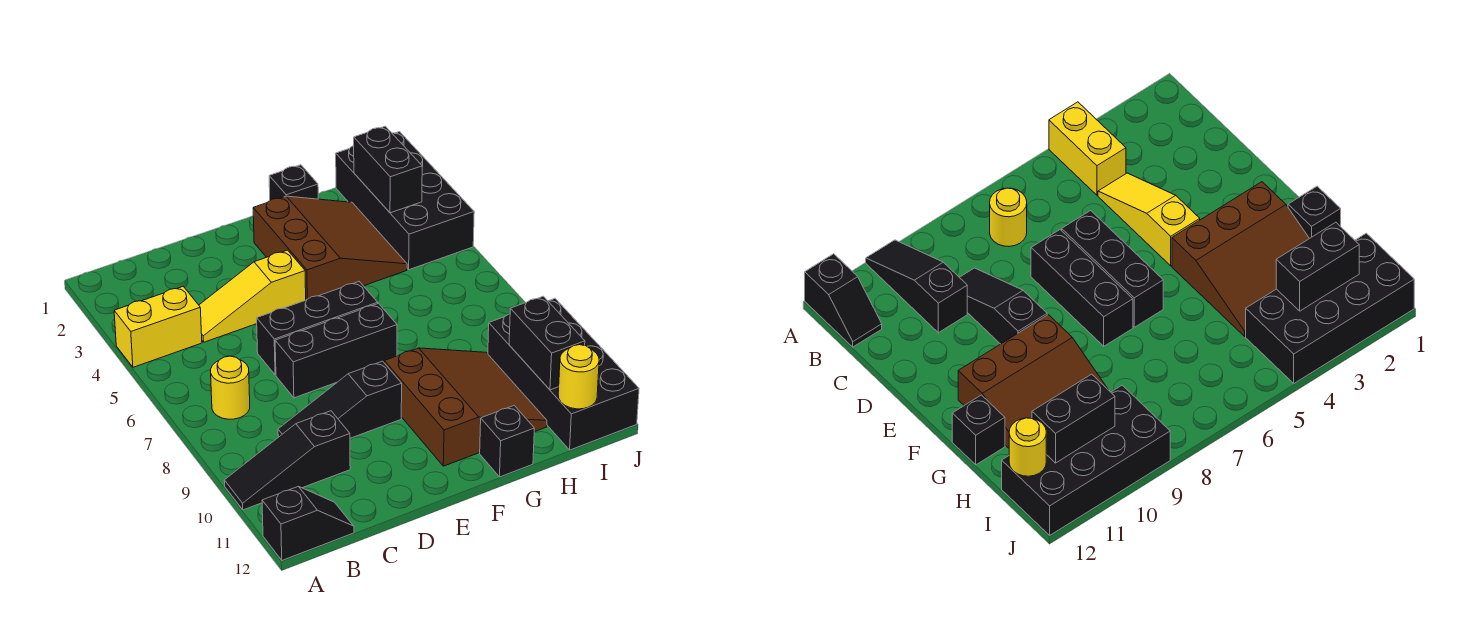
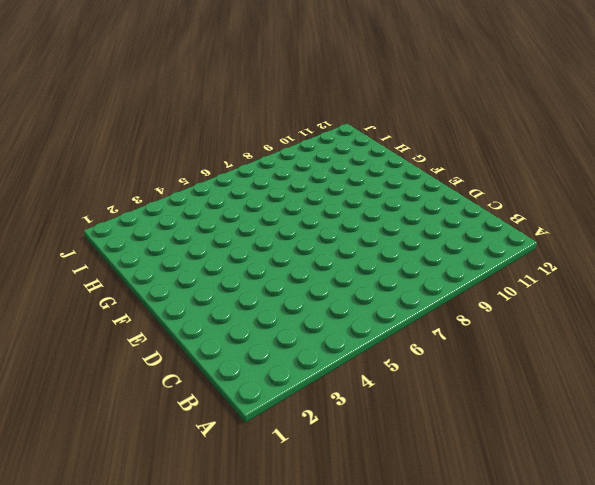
none -> yellow 1x2 brick [114,286,202,367]
none -> black 1x3 slope [224,411,350,510]
none -> black 1x2 slope [262,486,354,560]

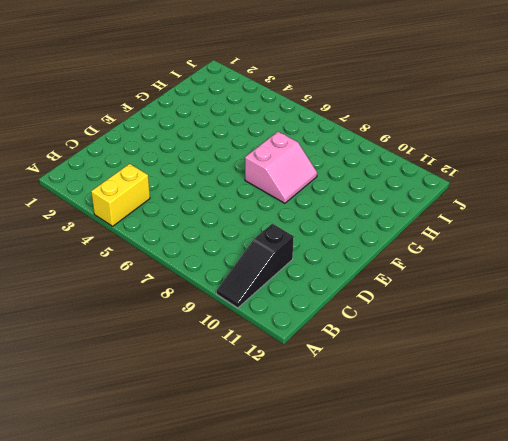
pink 2x2 slope [245,132,317,203] -> black 1x3 brick [275,303,397,398]
none -> black 1x2 slope [262,486,354,560]
none -> yellow 1x1 round brick [211,356,250,419]
none -> yellow 1x3 slope [199,250,306,342]

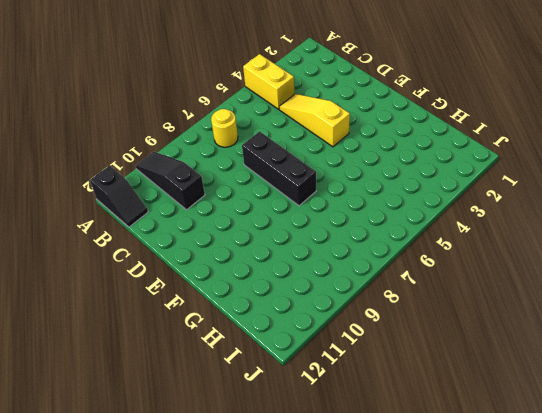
none -> black 1x3 slope [278,361,402,438]
none -> black 1x3 brick [257,282,378,375]
none -> brown 3x3 slope [253,196,407,300]

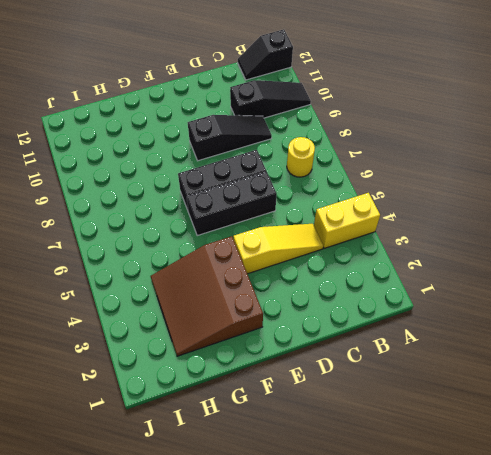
none -> brown 3x3 slope [384,348,547,466]
none -> black 1x1 brick [269,165,318,200]
none -> black 1x1 brick [480,406,534,477]

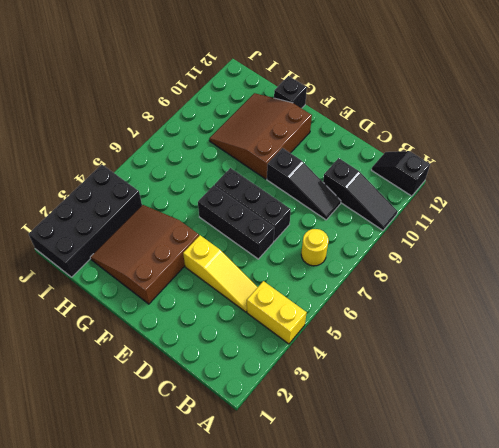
none -> black 1x1 brick [269,165,318,200]
none -> black 2x4 brick [488,299,639,450]
none -> black 1x2 brick [354,126,422,213]

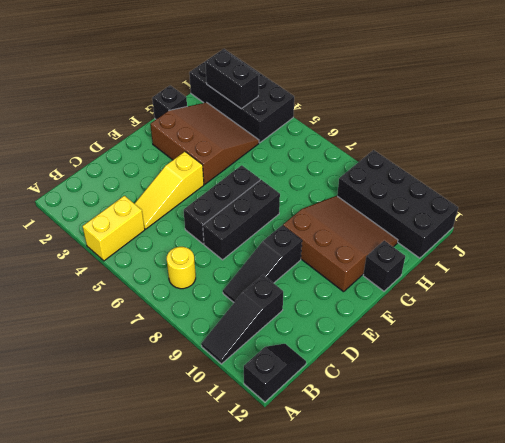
none -> black 1x2 brick [509,296,585,390]
none -> yellow 1x1 round brick [558,345,599,409]

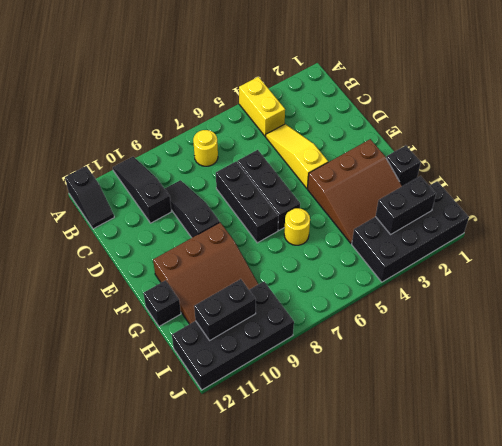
yellow 1x1 round brick [284,208,310,245] -> yellow 1x1 round brick moved to [558,345,599,409]

